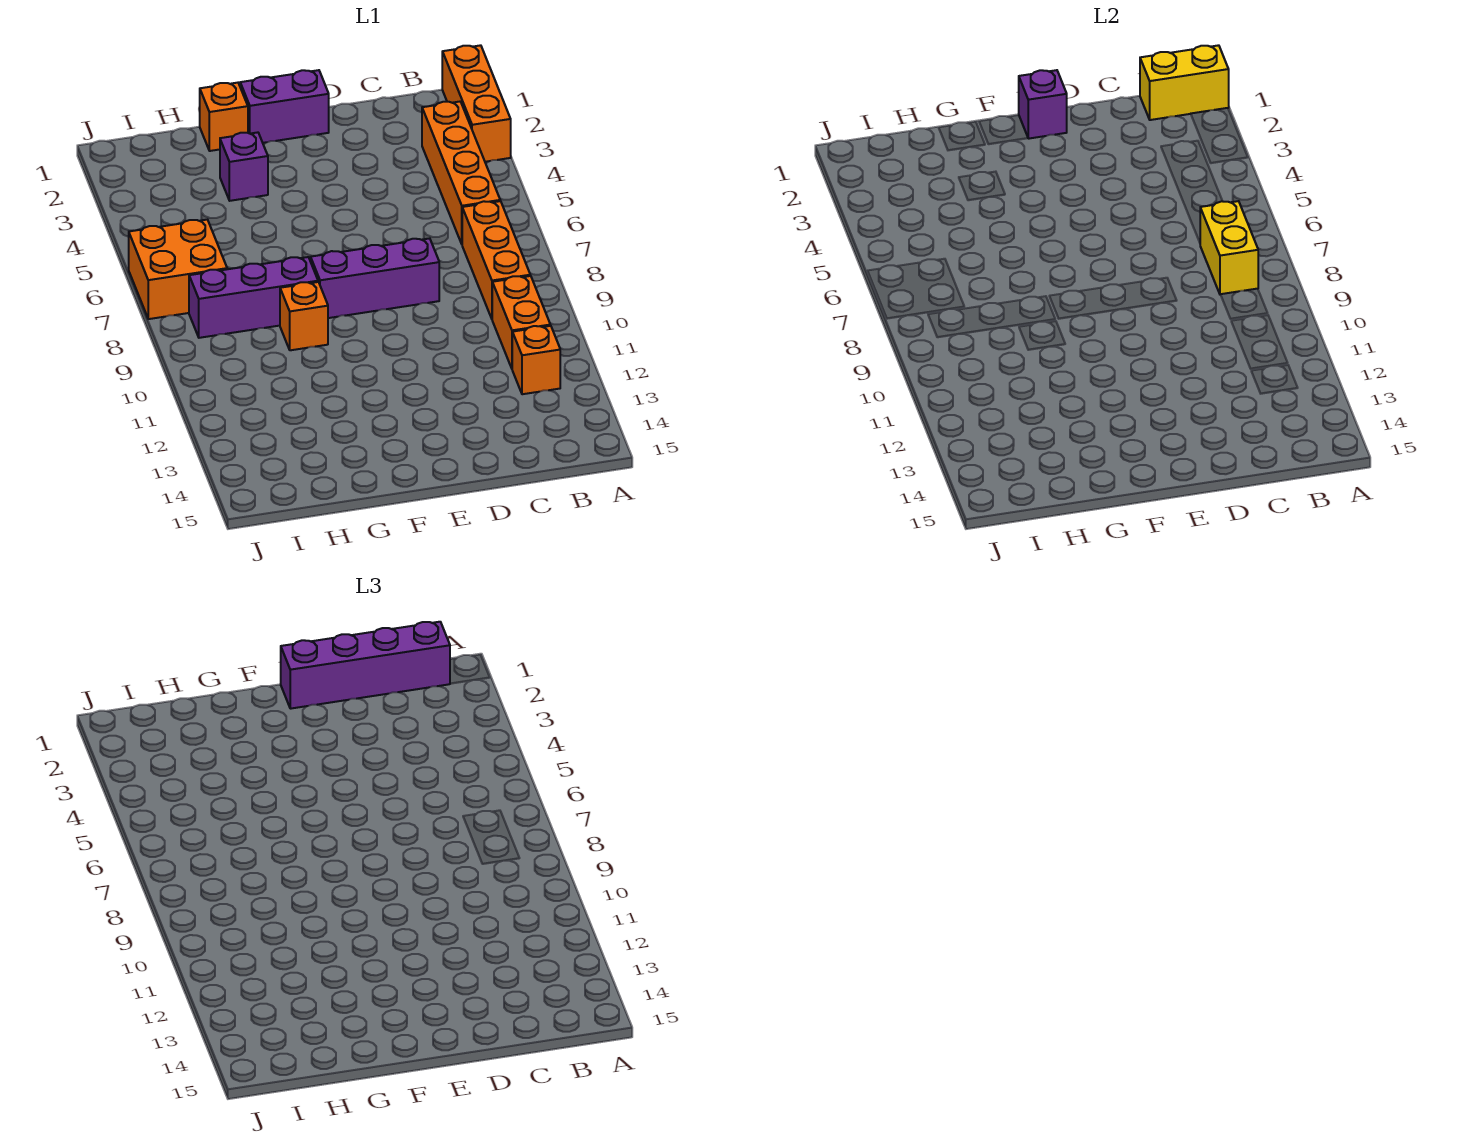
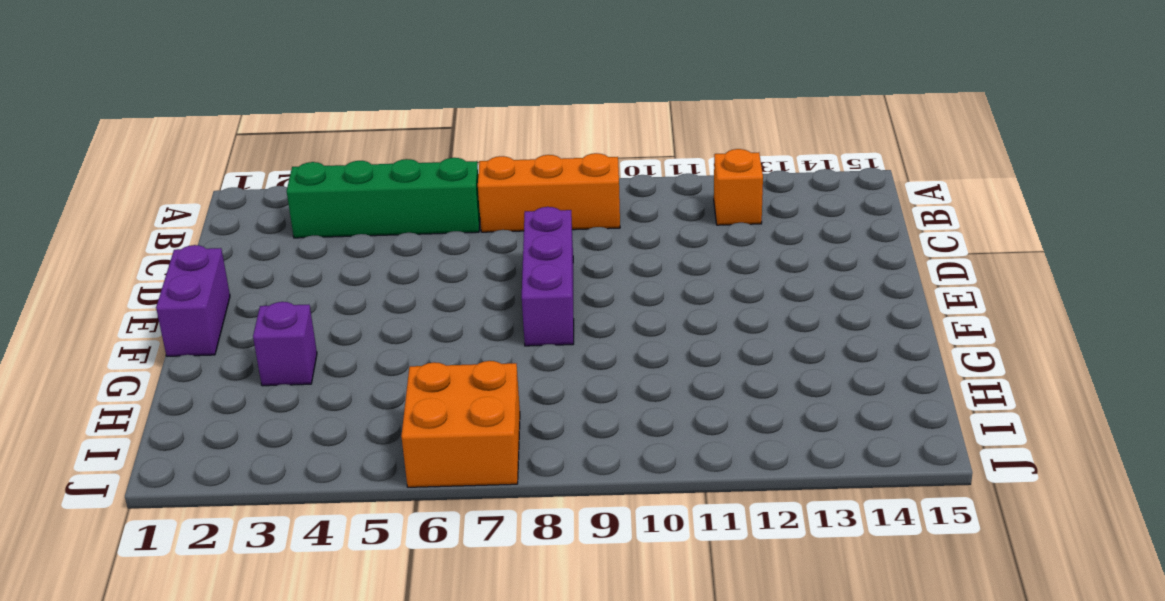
green 1x4 brick [287,158,480,238] -> orange 1x4 brick [422,102,500,244]
none -> orange 1x3 brick [442,45,511,162]
none -> orange 1x2 brick [492,276,550,368]
none -> orange 1x1 brick [200,83,248,151]

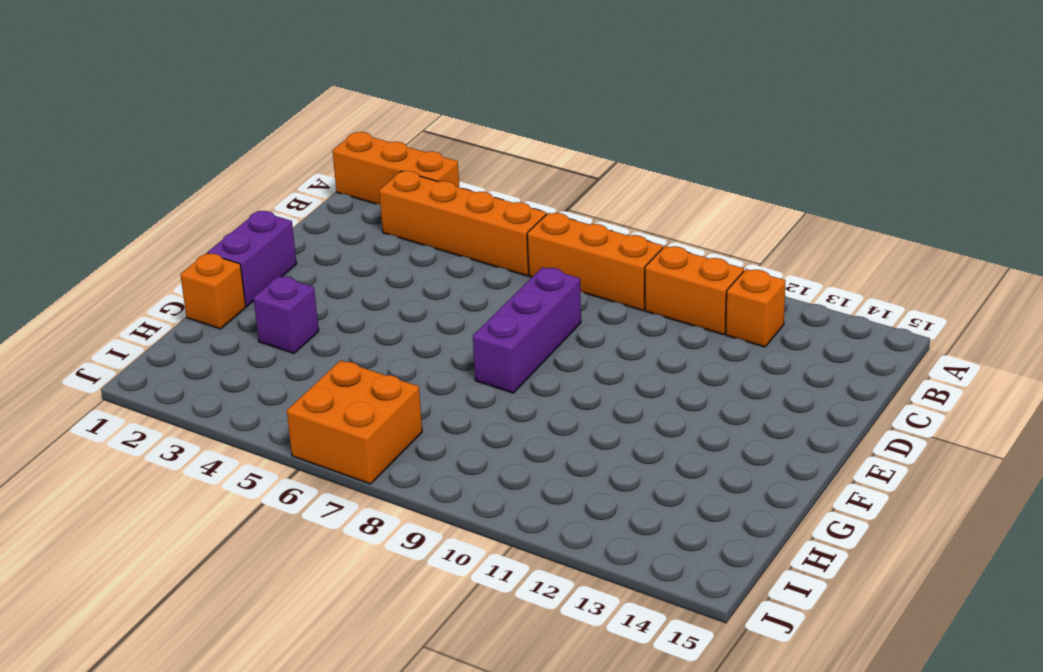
none -> purple 1x3 brick [189,257,318,338]
none -> orange 1x1 brick [280,282,328,350]
none -> yellow 1x2 brick [1140,45,1229,120]

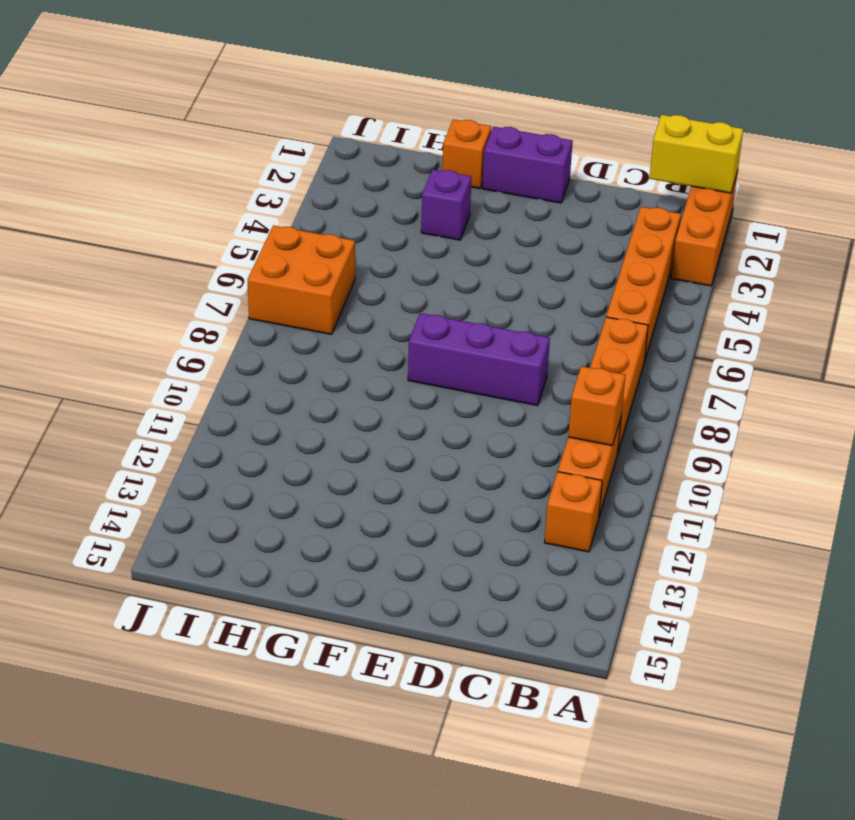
orange 1x1 brick [568,366,625,446] -> orange 1x1 brick moved to [280,282,328,350]
none -> purple 1x3 brick [189,257,318,338]
none -> yellow 1x2 brick [1200,201,1258,294]
none -> purple 1x1 brick [1019,70,1067,139]

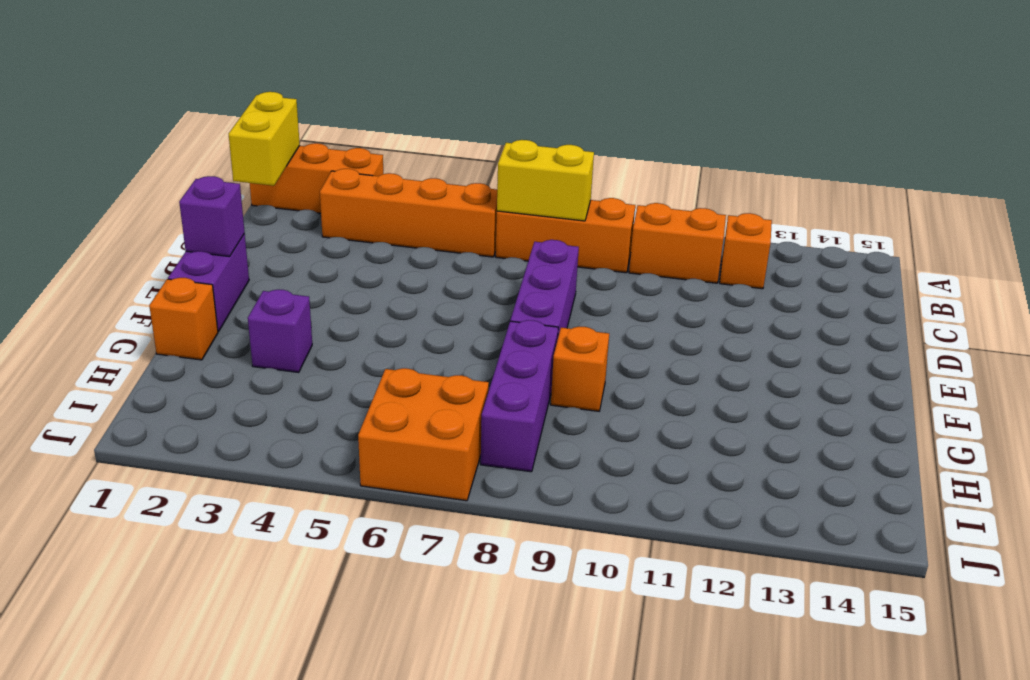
none -> purple 1x4 brick [281,622,450,709]

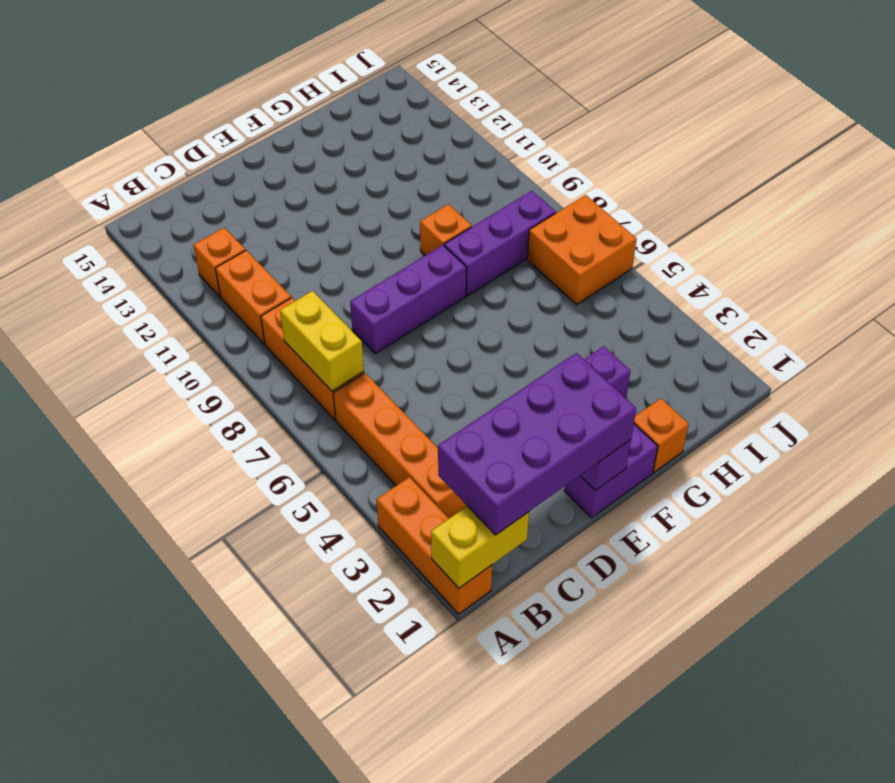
purple 2x4 brick [438,353,636,535] -> purple 1x4 brick [281,622,450,709]

